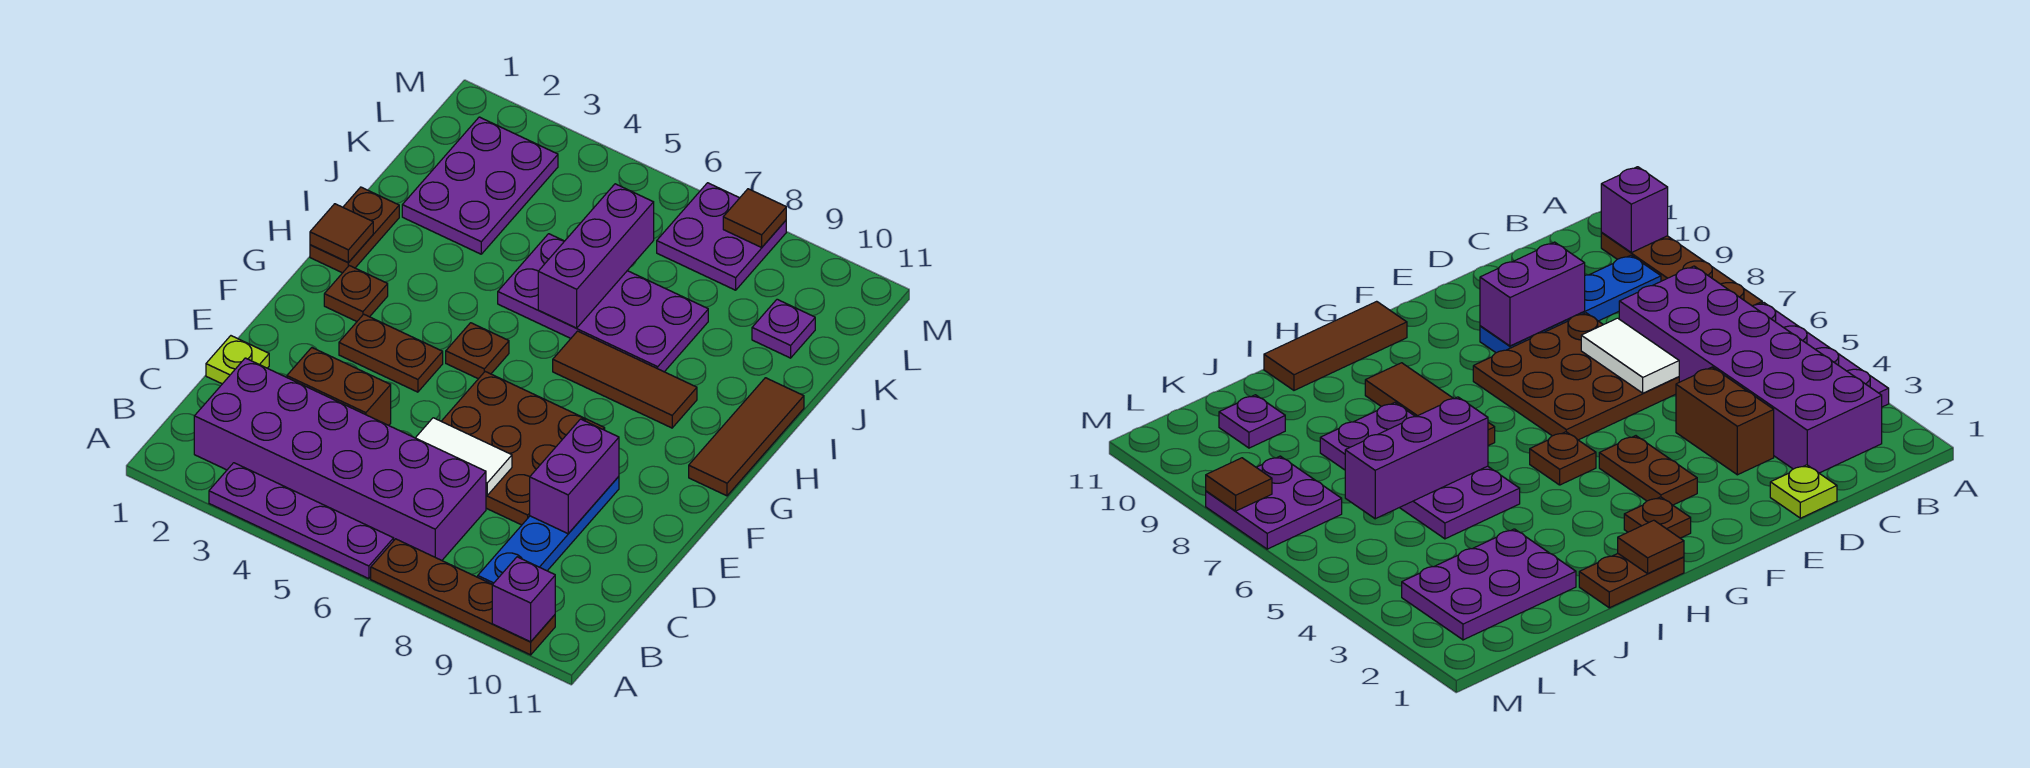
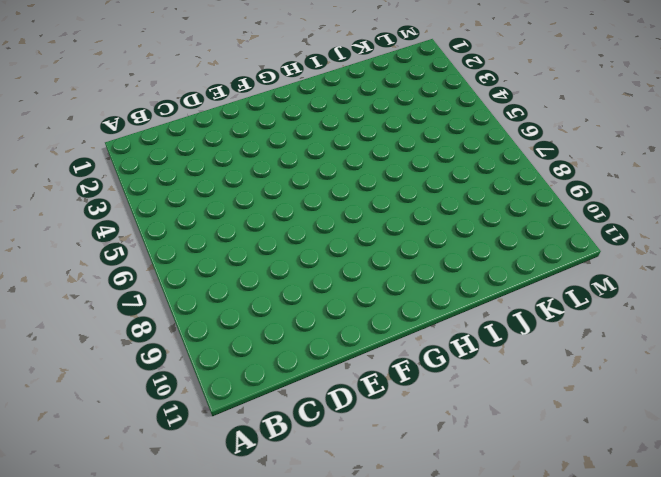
none -> purple 1x4 plate [209,463,394,579]
none -> brown 1x4 plate [371,539,555,655]
none -> purple 2x6 brick [194,358,486,560]

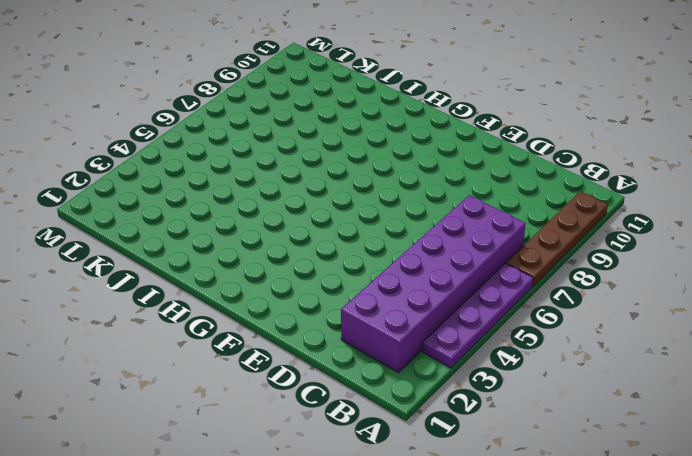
none -> blue 1x4 plate [478,477,619,584]
none -> lime 1x1 plate [206,336,269,384]
none -> brown 1x2 brick [287,348,391,425]

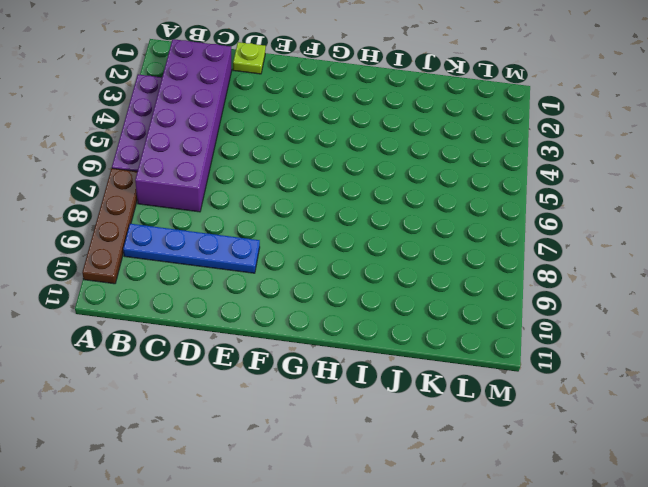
none -> brown 1x2 brick [287,348,391,425]
none -> brown 3x3 plate [441,372,605,525]
none -> brown 1x2 plate [339,314,443,392]

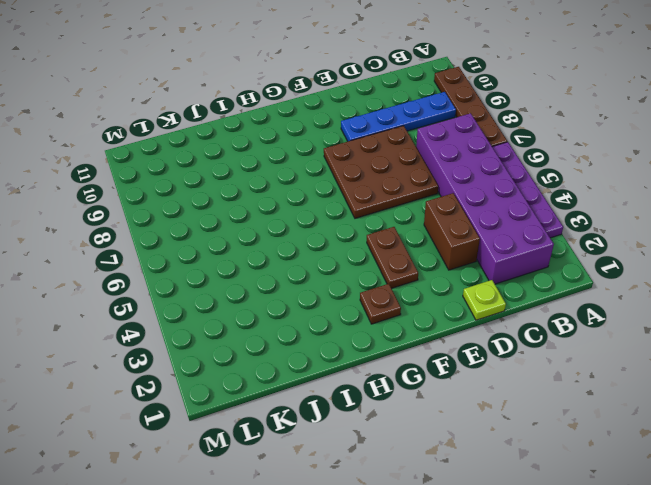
none -> brown 1x1 plate [446,323,509,379]
none -> brown 1x3 tile [689,378,804,496]
none -> brown 1x2 plate [310,187,399,273]

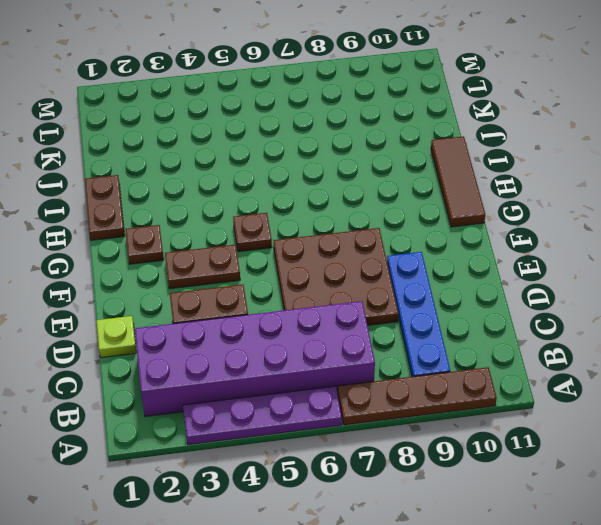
none -> brown 1x3 tile [553,331,697,428]
none -> purple 2x4 plate [498,234,708,372]
none -> purple 2x3 plate [402,117,558,254]

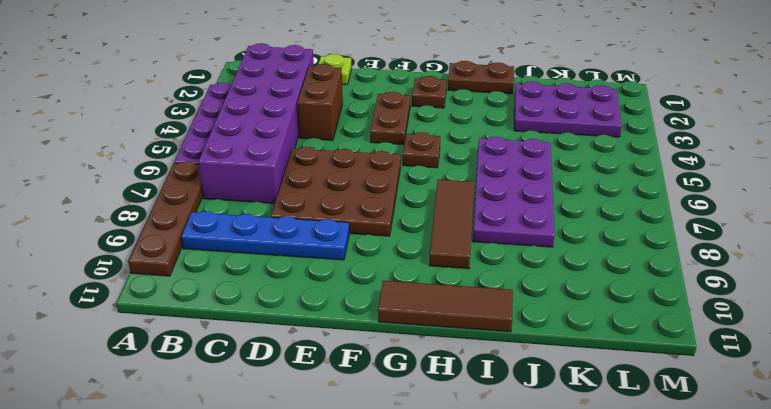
none -> purple 1x1 plate [752,299,815,358]
none -> purple 2x2 plate [657,183,786,290]
none -> purple 1x1 brick [492,557,555,642]

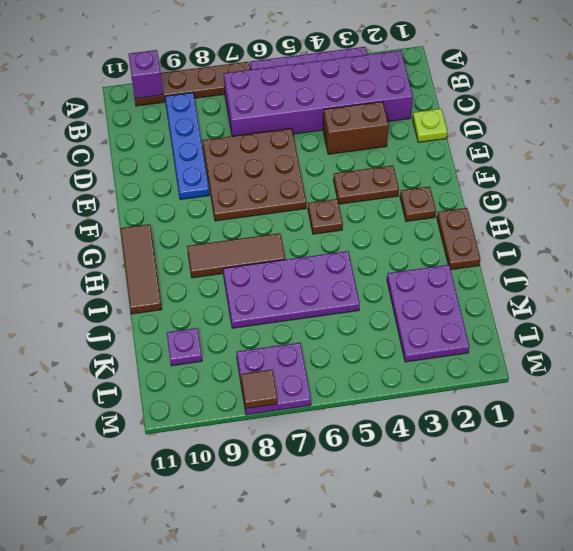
none -> white 1x2 tile [416,418,512,496]
none -> purple 1x2 brick [530,419,619,534]
none -> brown 1x1 tile [310,204,373,263]

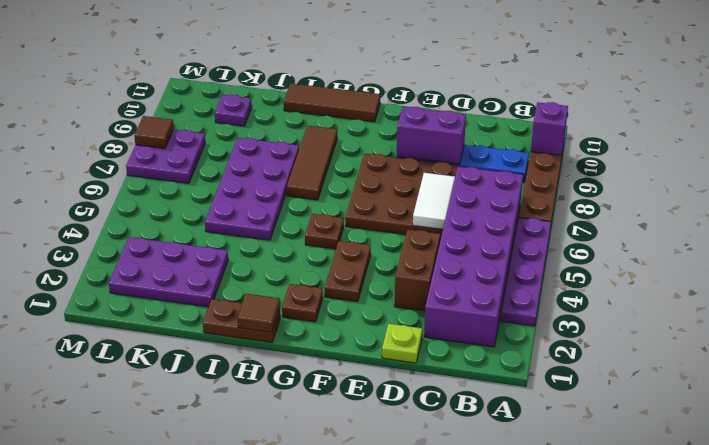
none -> purple 1x3 brick [538,184,654,328]

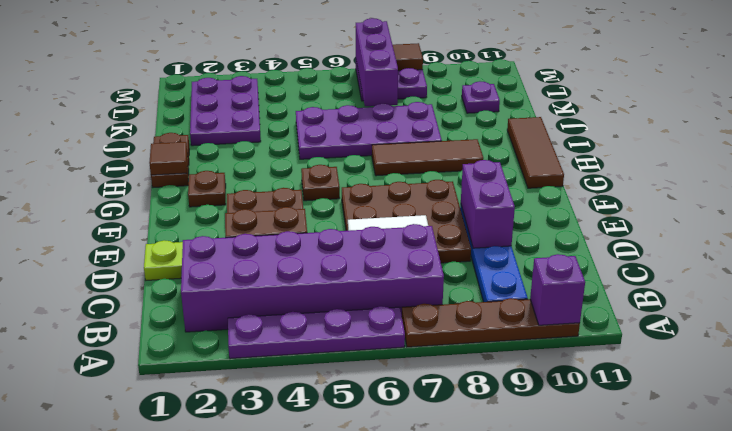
purple 1x3 brick [356,18,398,106] -> purple 1x3 brick moved to [538,184,654,328]

